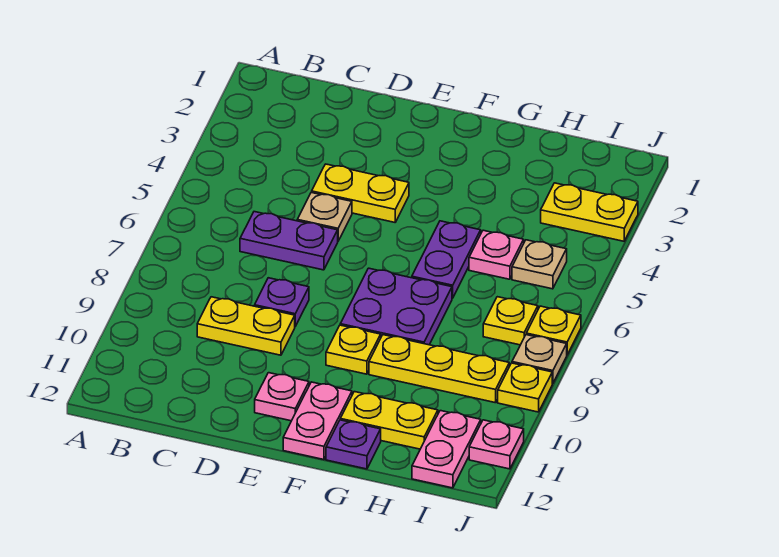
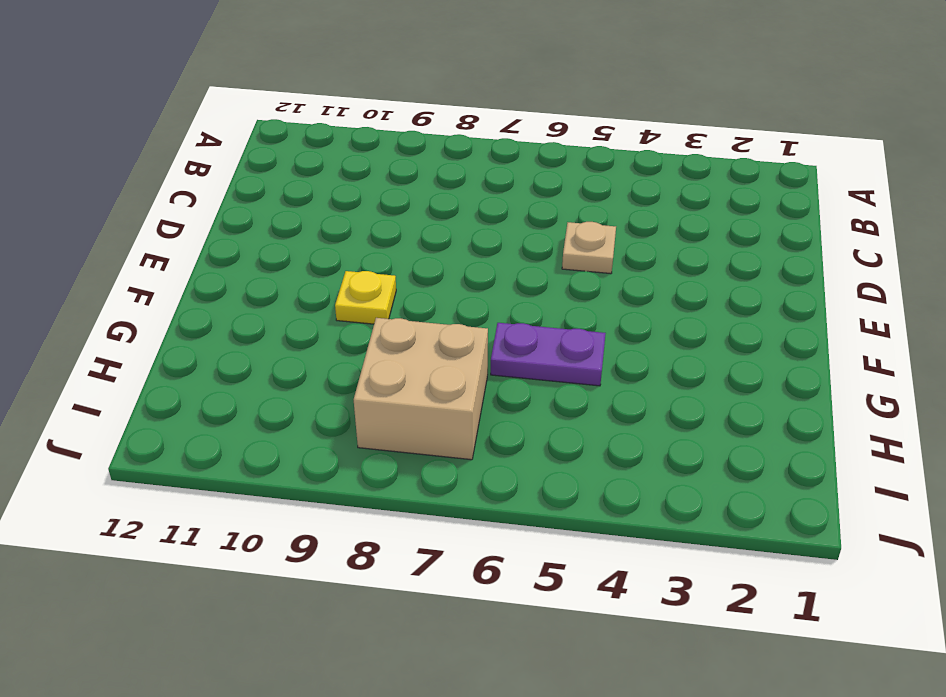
tan 2x2 brick [354,318,488,460] -> yellow 1x1 plate [483,297,538,345]
none -> purple 1x2 plate [240,212,338,270]
none -> yellow 1x2 plate [197,297,295,355]
none -> yellow 1x2 plate [312,164,409,222]

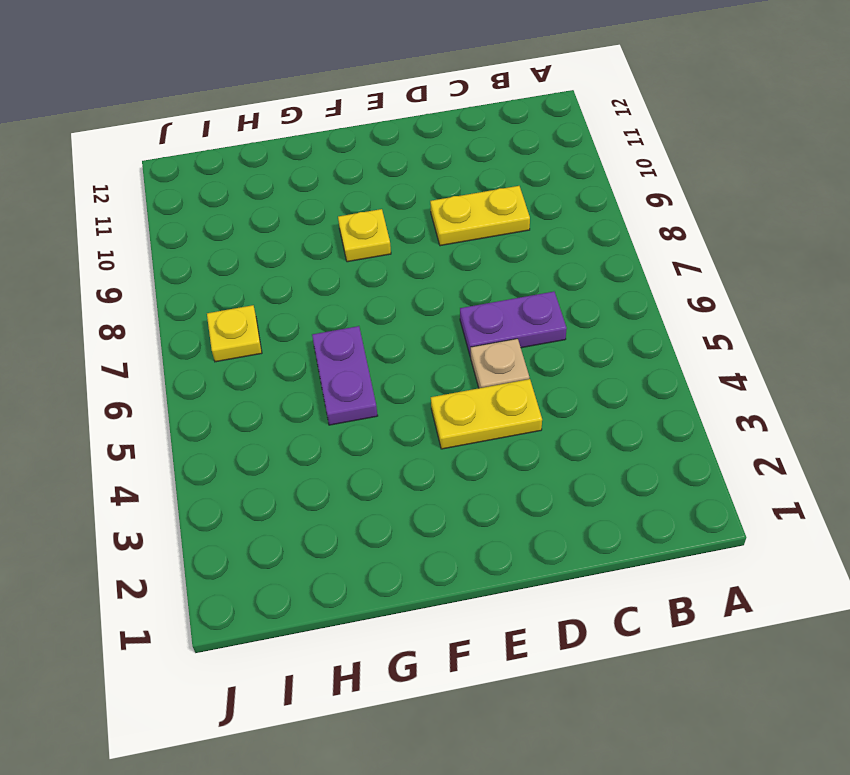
none -> purple 1x1 plate [255,278,309,326]
none -> pink 1x1 plate [255,373,309,421]
none -> purple 2x2 plate [340,268,452,345]

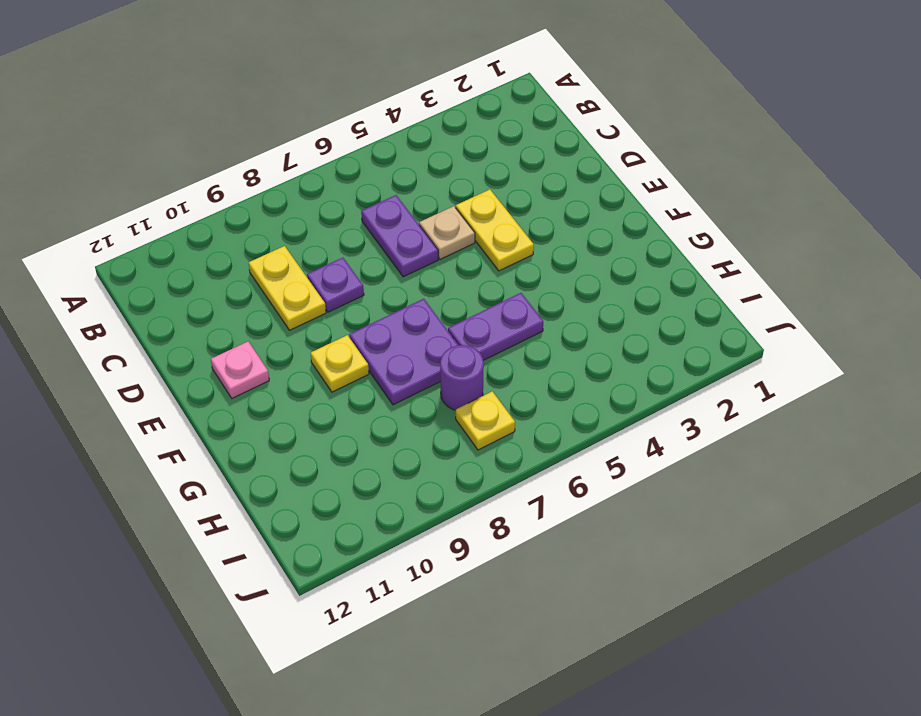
purple 1x1 round brick [440,345,484,410] -> none
none -> pink 1x2 plate [283,382,352,460]
none -> yellow 1x3 plate [369,335,509,403]
none -> yellow 1x2 plate [340,392,438,449]

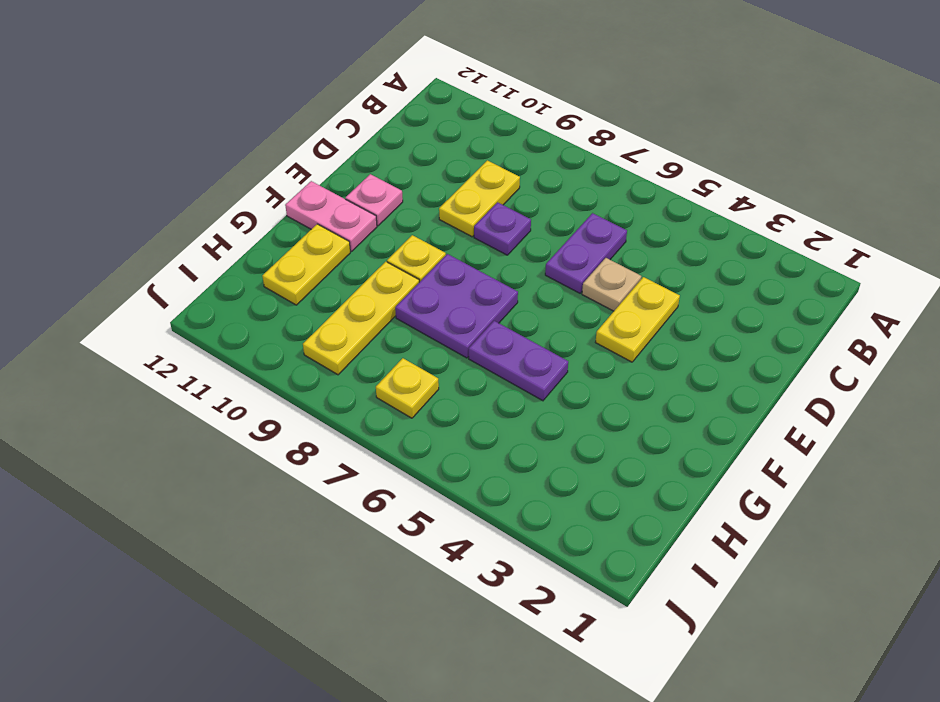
none -> purple 1x1 plate [326,420,381,469]
none -> pink 1x1 plate [469,230,524,279]
none -> yellow 1x2 plate [541,183,638,241]

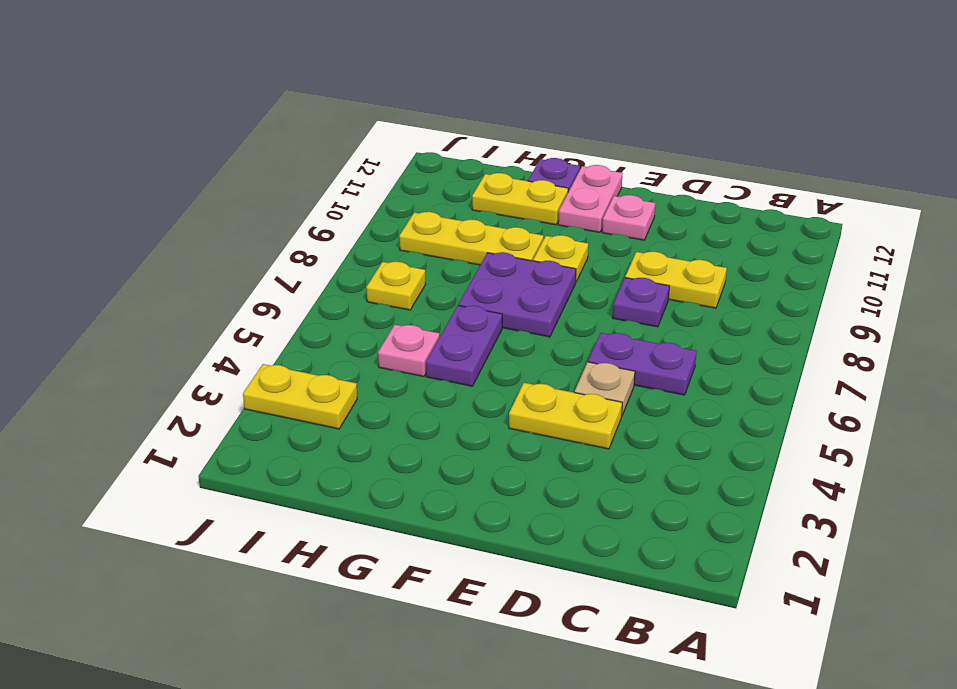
none -> tan 1x1 plate [512,240,567,289]
none -> pink 1x2 plate [412,411,481,488]
none -> yellow 1x1 plate [526,306,581,355]

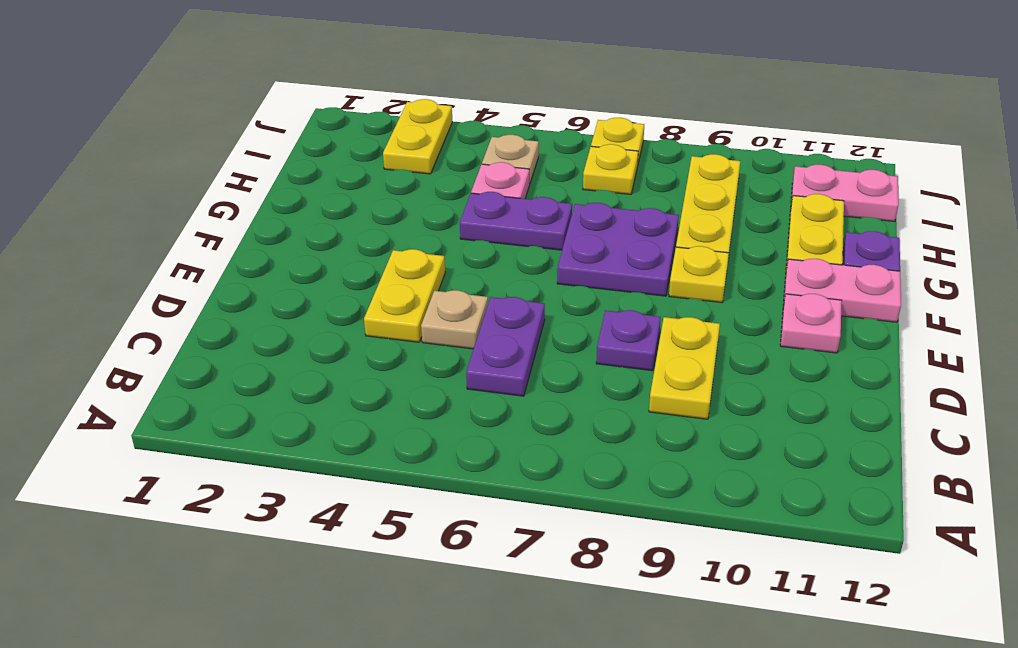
none -> tan 1x1 plate [512,335,567,384]
none -> yellow 1x1 plate [498,363,552,412]
none -> pink 1x1 plate [469,420,524,469]

